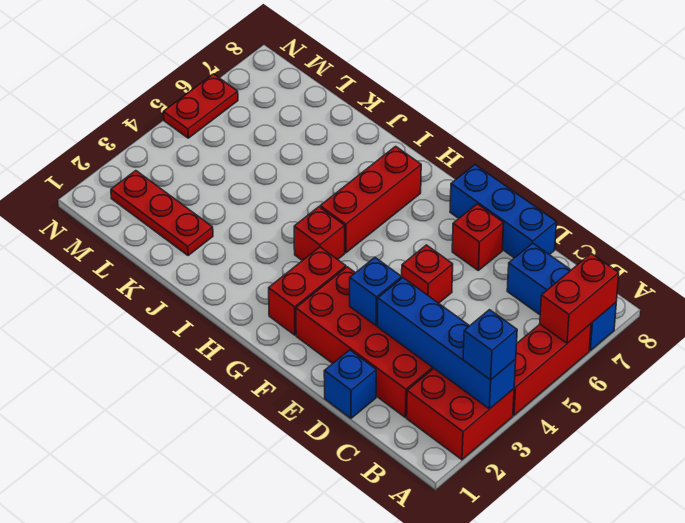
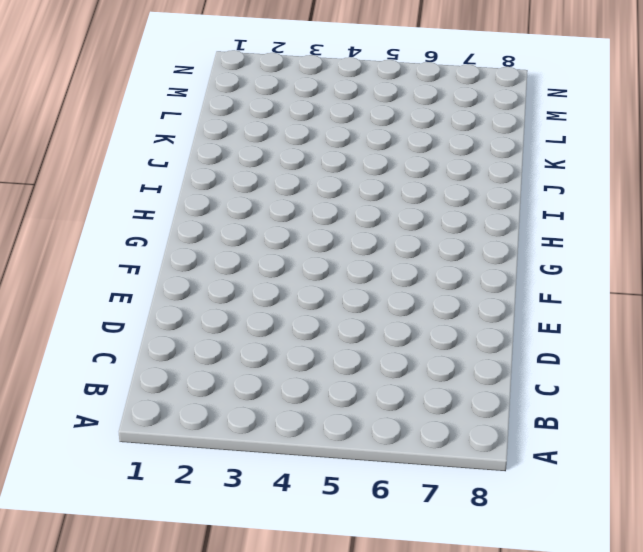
none -> red 2x2 brick [407,369,514,460]
none -> red 1x3 brick [513,324,591,415]
none -> blue 1x3 brick [507,243,616,351]

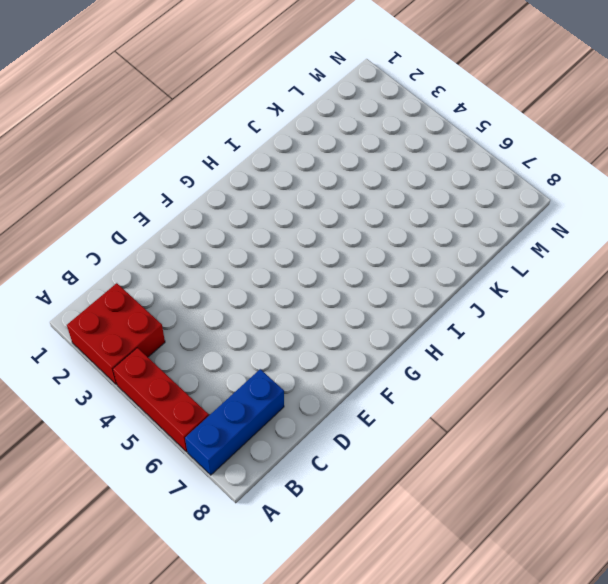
none -> red 2x4 brick [296,267,434,417]
none -> blue 1x1 brick [324,350,376,418]
none -> blue 1x3 brick [450,165,556,258]

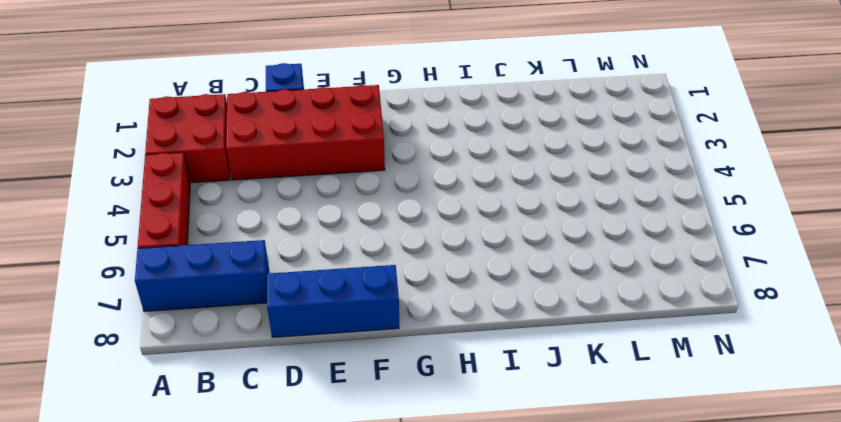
none -> red 1x1 brick [402,245,453,303]
none -> red 1x1 brick [452,204,504,270]
none -> red 1x2 brick [269,247,346,335]

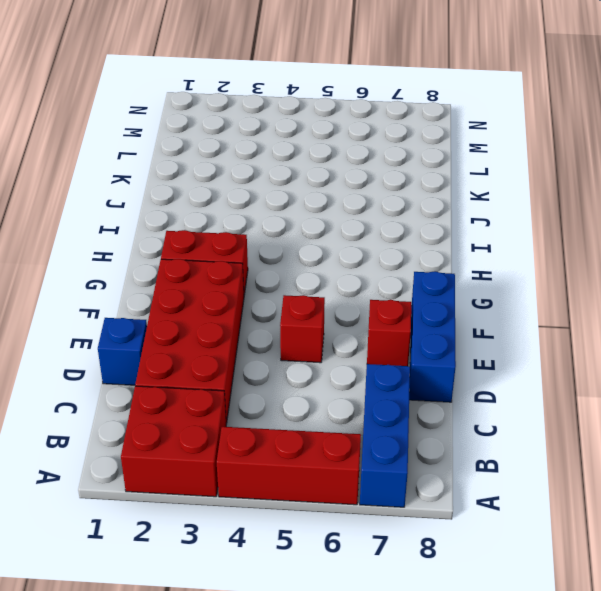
none -> red 1x1 brick [294,207,345,261]
none -> red 1x3 brick [320,146,421,253]
none -> red 1x3 plate [111,171,213,256]

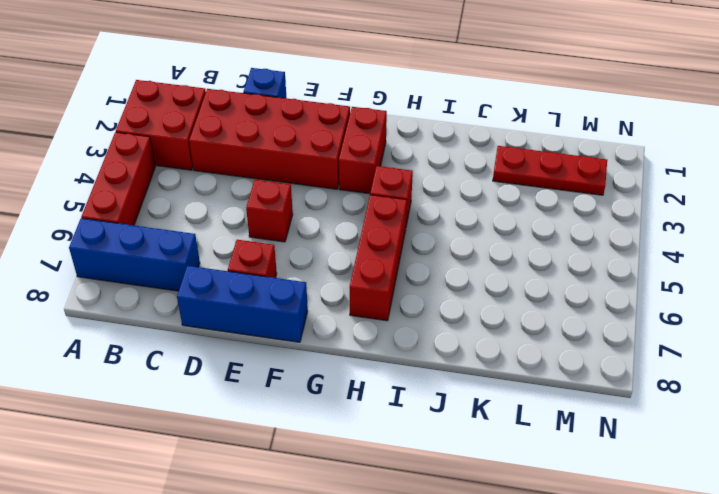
none -> red 1x2 plate [164,74,238,138]
none -> blue 1x4 brick [378,278,516,409]
none -> red 1x2 brick [540,254,619,343]

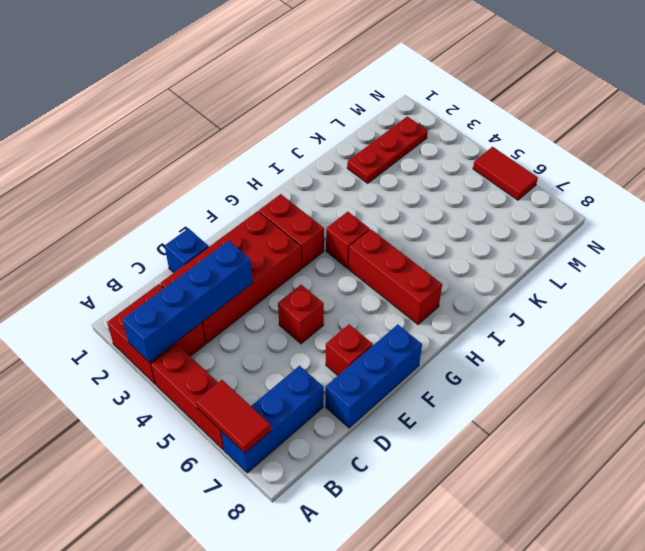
red 1x2 tile [196,380,271,453] -> red 1x2 brick [540,254,619,343]
red 1x2 tile [473,147,538,200] -> red 1x2 plate [164,74,238,138]
none -> blue 1x1 brick [350,258,402,326]
none -> blue 1x1 brick [463,310,517,380]

